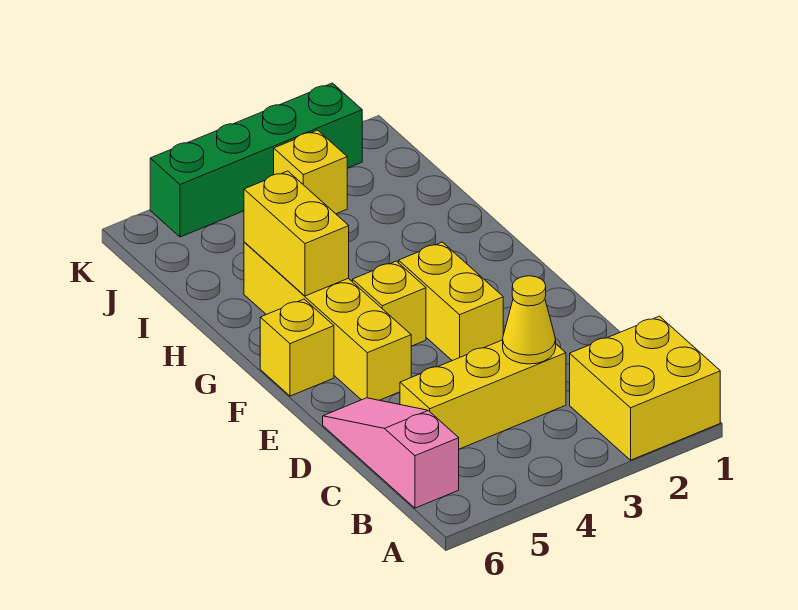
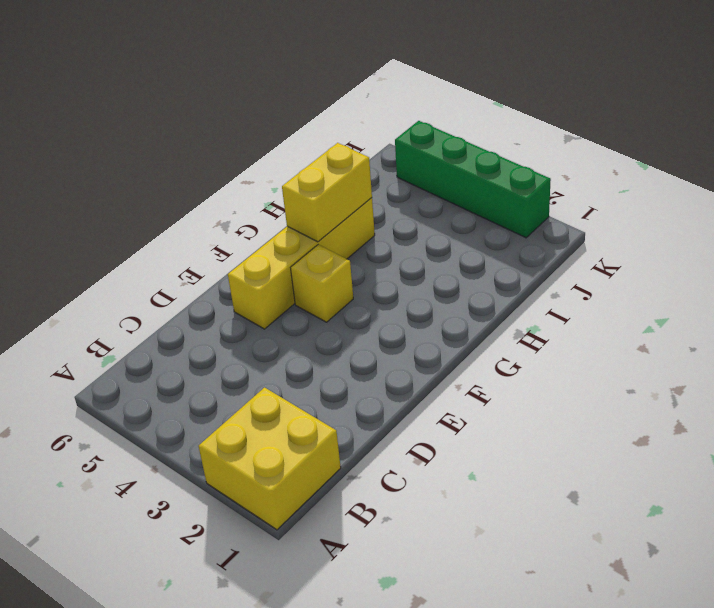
none -> pink 1x3 slope [323,398,459,508]
none -> yellow 1x3 brick [400,340,566,449]

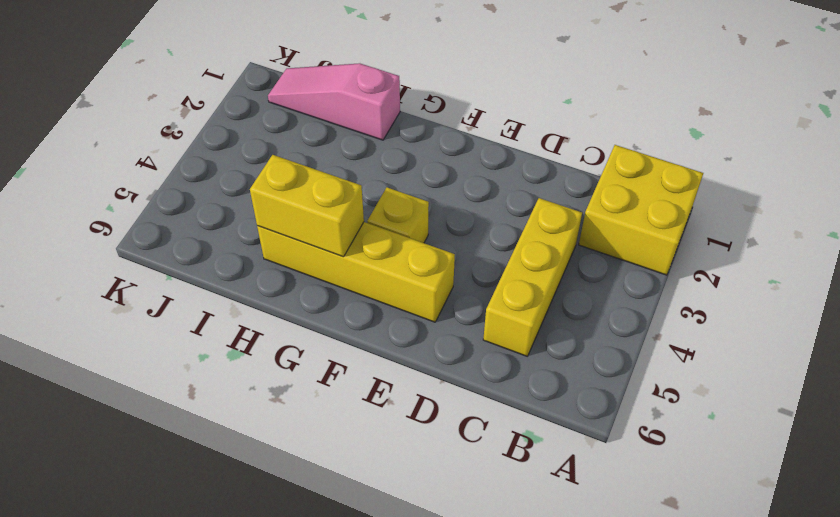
pink 1x3 slope [268,63,400,140] -> pink 1x3 slope moved to [323,398,459,508]
none -> yellow 1x2 brick [399,242,503,361]
none -> yellow 1x1 brick [260,299,334,396]

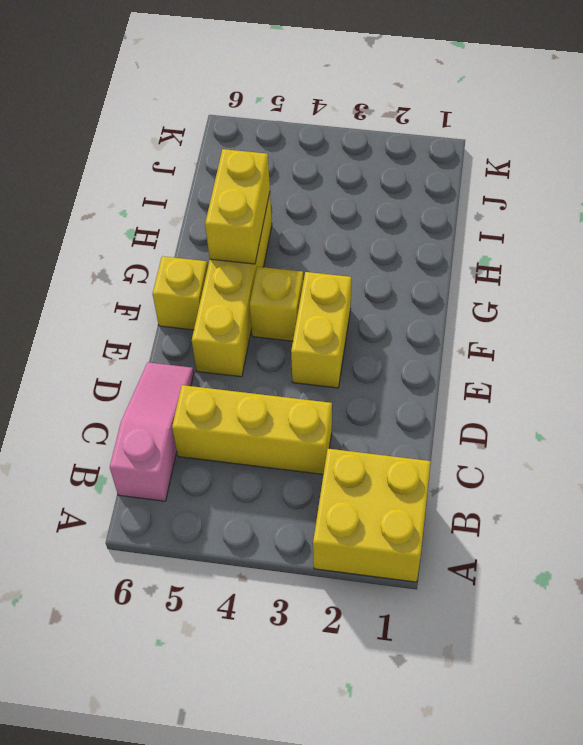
none -> yellow 1x1 brick [274,130,347,214]
none -> green 1x4 brick [150,83,362,237]

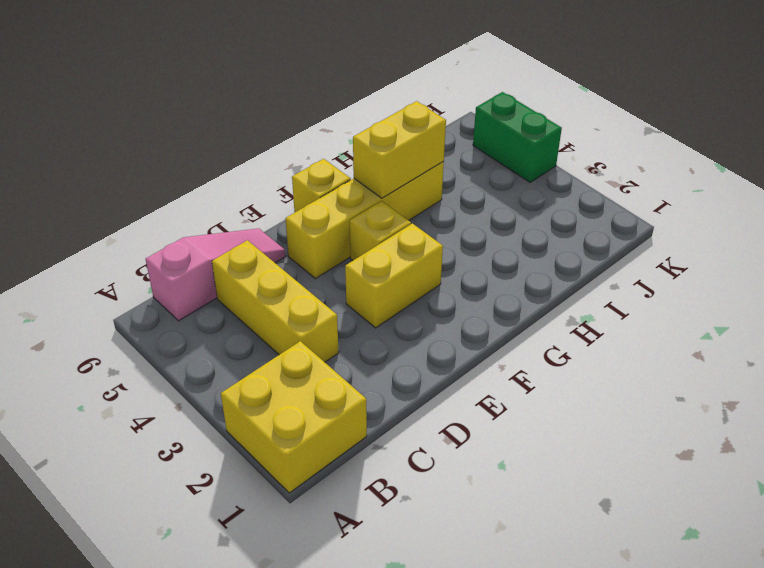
green 1x2 brick [473,92,562,182] -> green 1x4 brick [150,83,362,237]
none -> yellow 1x1 brick [274,130,347,214]
none -> yellow 1x1 cone [503,276,556,364]

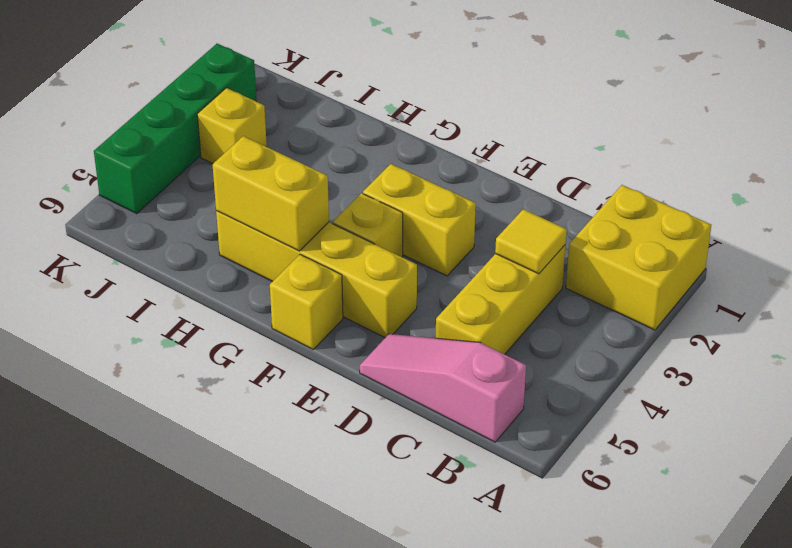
yellow 1x1 tile [495,209,567,274] -> yellow 1x1 cone [503,276,556,364]

